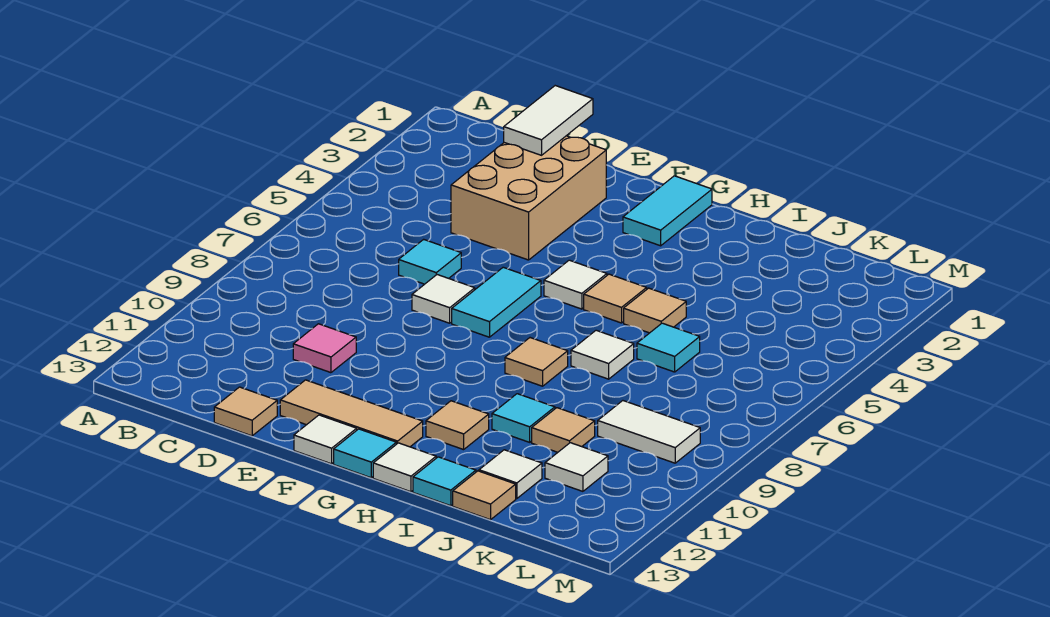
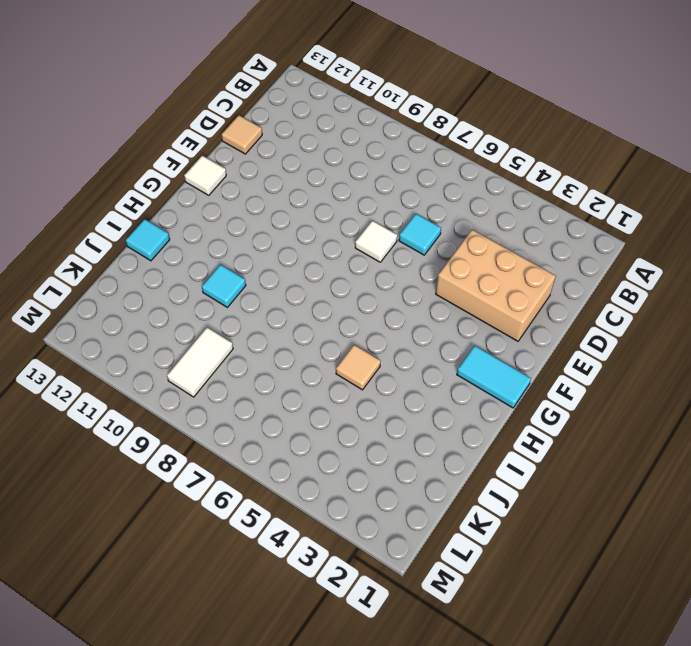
none -> pink 1x1 tile [293,324,356,373]
none -> tan 1x3 tile [280,380,423,447]
none -> cyan 1x2 tile [452,267,541,337]

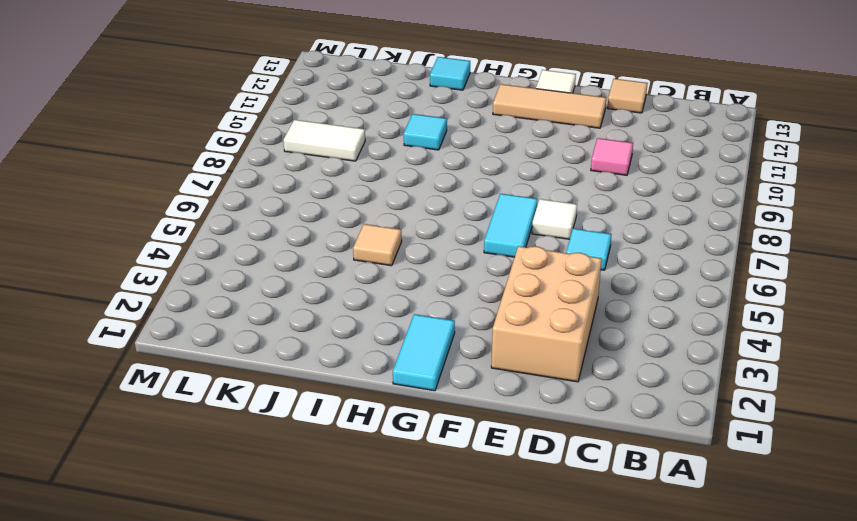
none -> white 1x1 tile [544,260,607,309]
none -> cyan 1x1 tile [334,429,396,478]
none -> tan 1x1 tile [584,274,647,323]

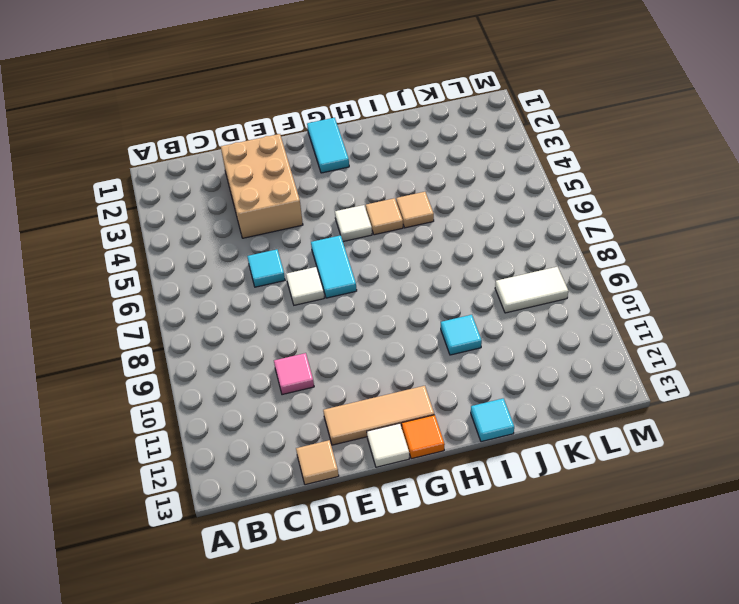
orange 1x1 tile [402,415,445,459] -> cyan 1x1 tile [334,429,396,478]
none -> tan 1x1 tile [505,338,568,386]
none -> tan 1x1 tile [426,401,489,450]
none -> white 1x1 tile [373,443,436,492]

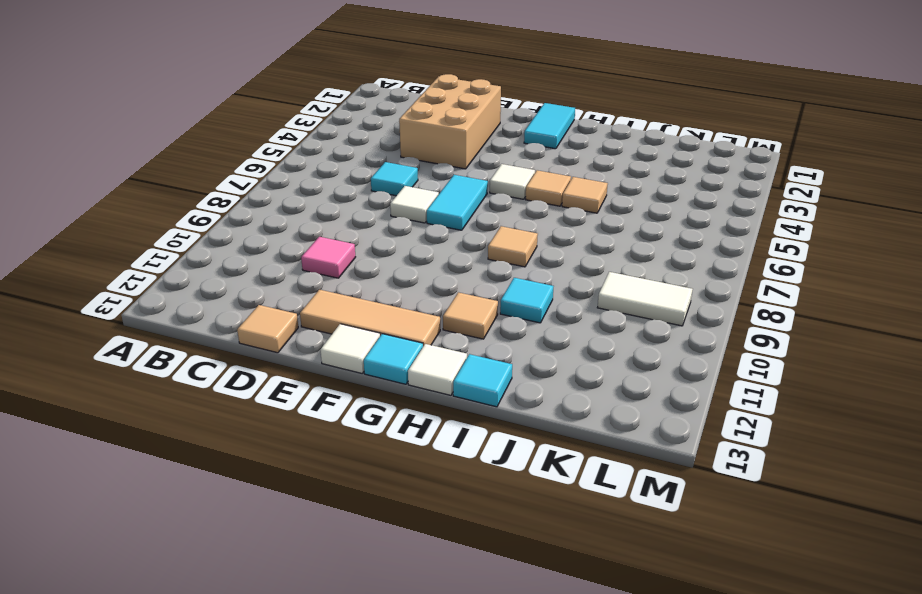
none -> white 1x1 tile [571,330,634,379]
none -> cyan 1x1 tile [637,323,700,372]
none -> tan 1x1 tile [532,408,595,452]

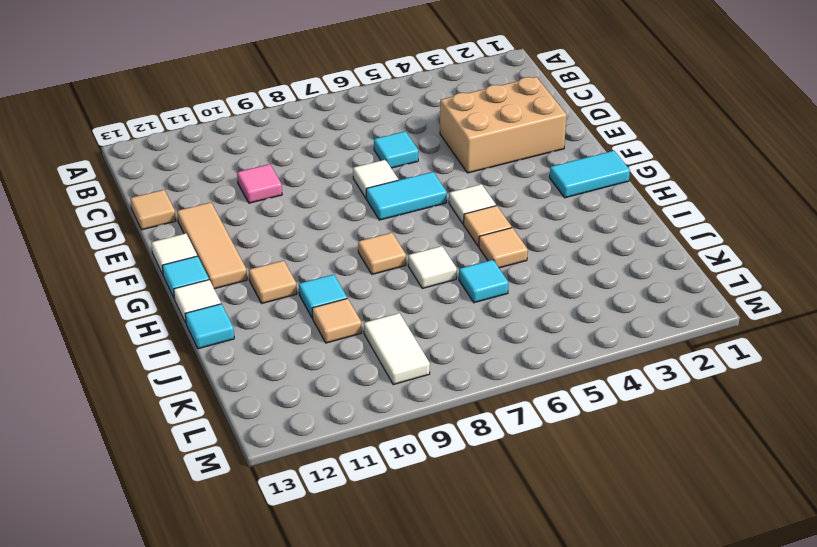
none -> white 1x1 tile [479,450,542,499]
none -> tan 1x1 tile [453,471,516,520]
none -> white 1x1 tile [545,443,608,491]

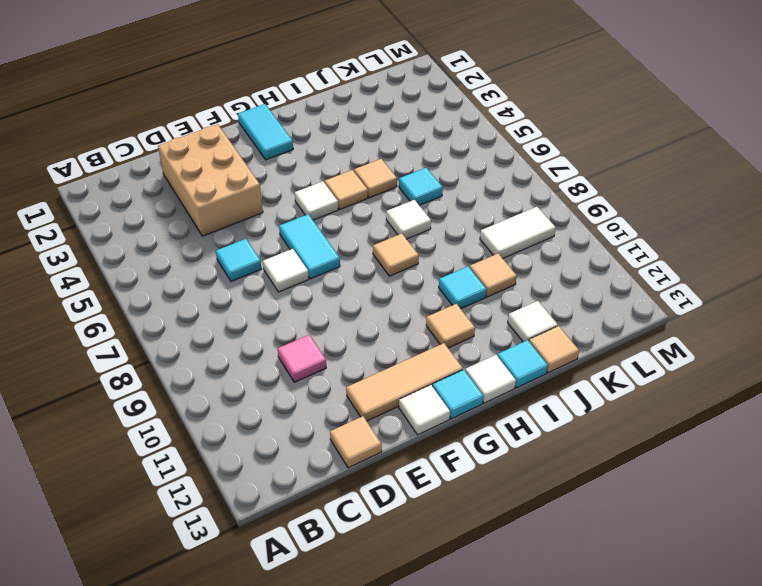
none -> white 1x1 tile [545,443,608,491]
none -> white 1x2 tile [504,86,593,155]

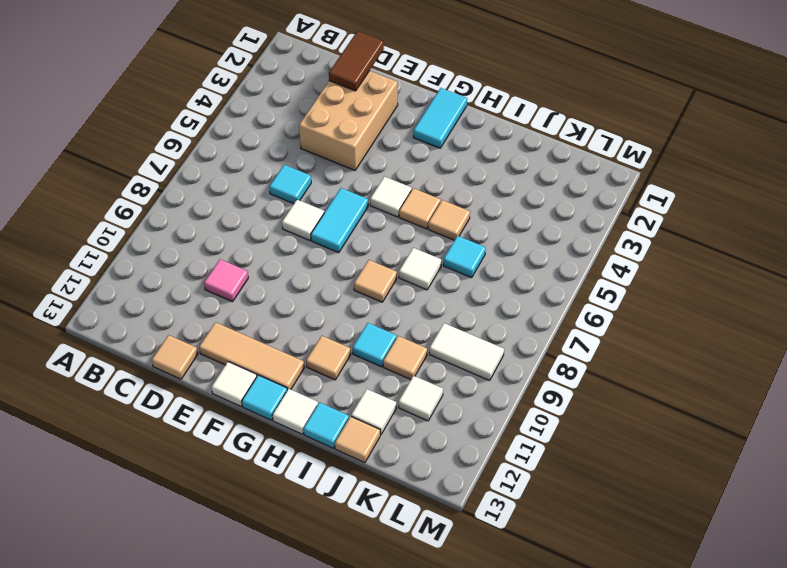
brown 1x2 tile [329,31,384,91] -> white 1x2 tile [504,86,593,155]

